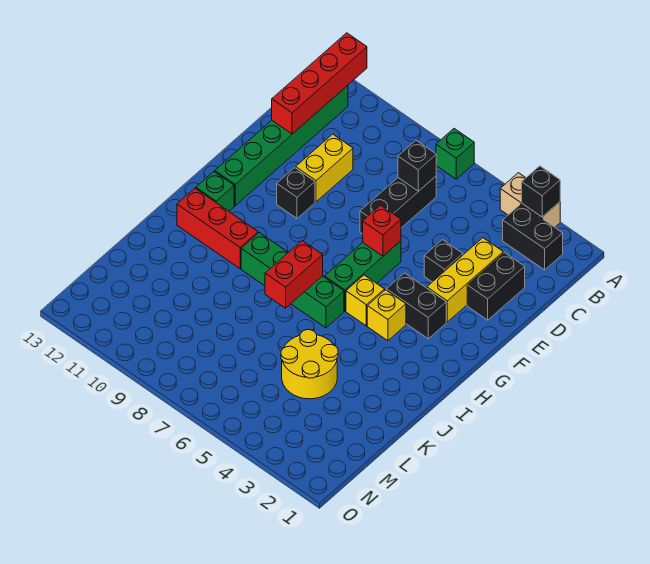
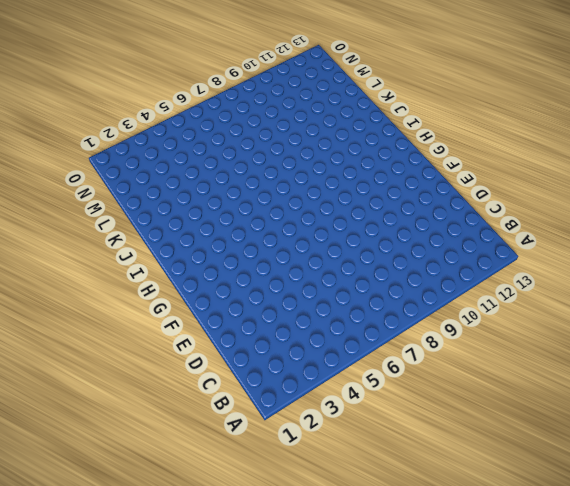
none -> tan 1x2 brick [500,173,560,227]
none -> green 1x1 brick [436,129,474,179]
none -> black 1x2 brick [503,204,563,270]

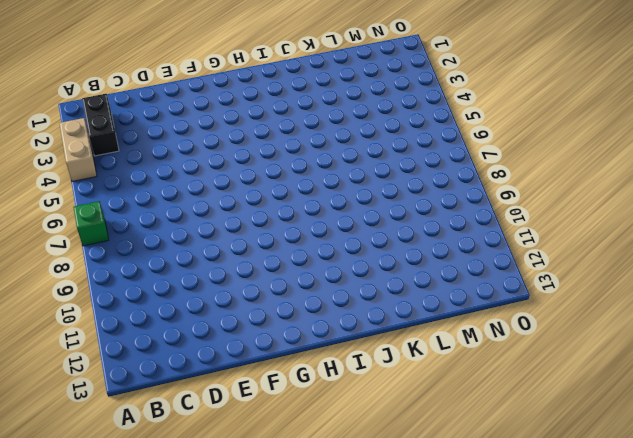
none -> green 1x6 brick [215,85,348,206]
none -> black 1x3 brick [360,176,436,234]
none -> black 1x2 brick [467,252,525,320]

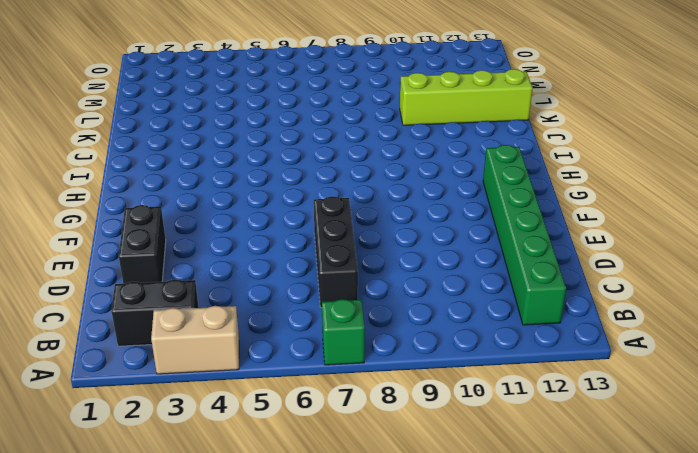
lime 1x4 brick [400,69,533,125] -> none
none -> yellow 1x3 brick [427,238,503,322]
none -> yellow 1x2 brick [296,134,353,202]
none -> black 1x1 brick [424,240,463,282]

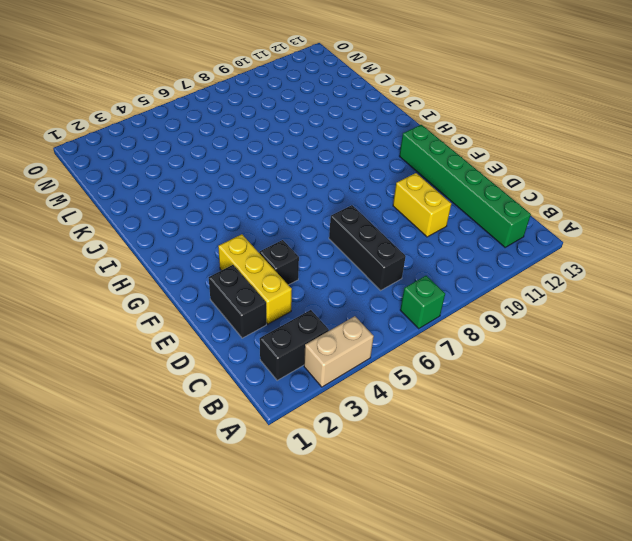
none -> green 1x3 brick [325,241,401,311]
none -> black 1x1 brick [277,168,315,218]
none -> black 1x2 brick [386,273,446,339]

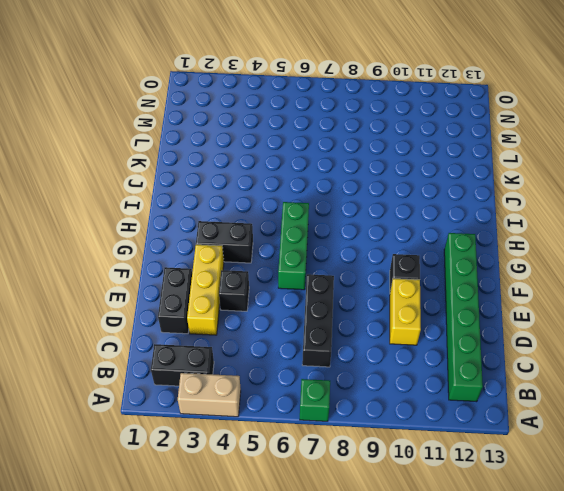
none -> yellow 1x1 brick [367,290,406,341]
none -> yellow 1x1 brick [346,275,385,326]
none -> green 1x1 brick [196,172,234,211]

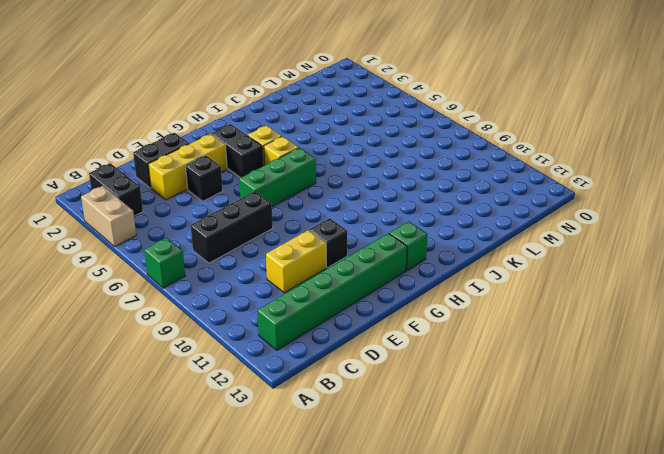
none -> green 1x4 brick [241,233,344,328]
none -> red 1x3 brick [177,188,258,269]
none -> yellow 2x2 round brick [281,330,338,399]

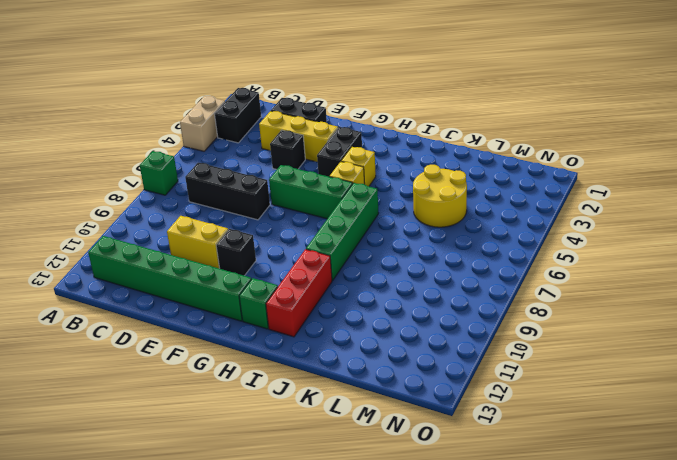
none -> black 1x1 brick [522,166,560,217]
none -> red 1x4 brick [272,33,367,134]
none -> black 1x1 brick [398,140,436,191]

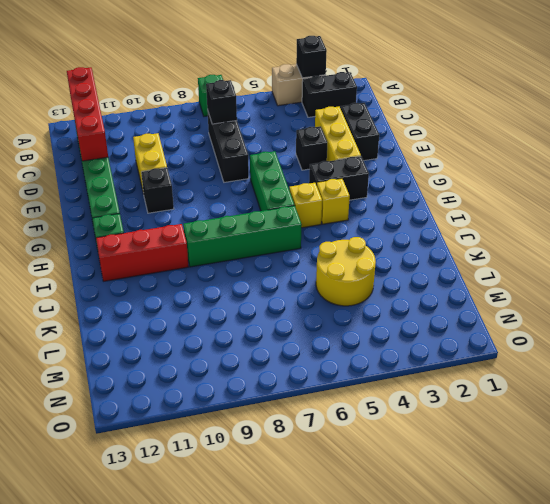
none -> red 1x1 brick [363,205,401,256]
none -> red 1x2 brick [265,241,323,308]

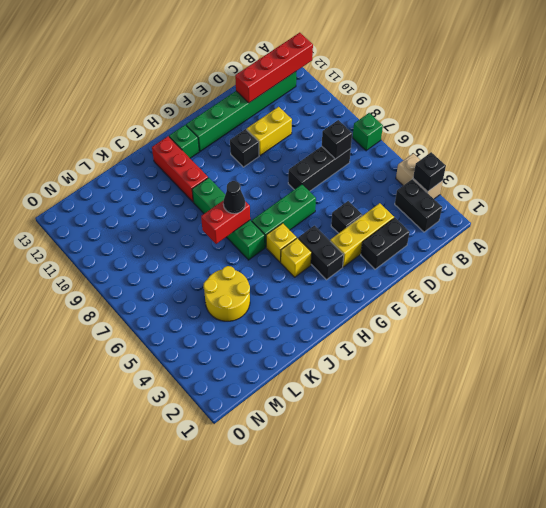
black 1x1 cone [223,181,245,214] -> none
none -> red 1x1 brick [363,205,401,256]

